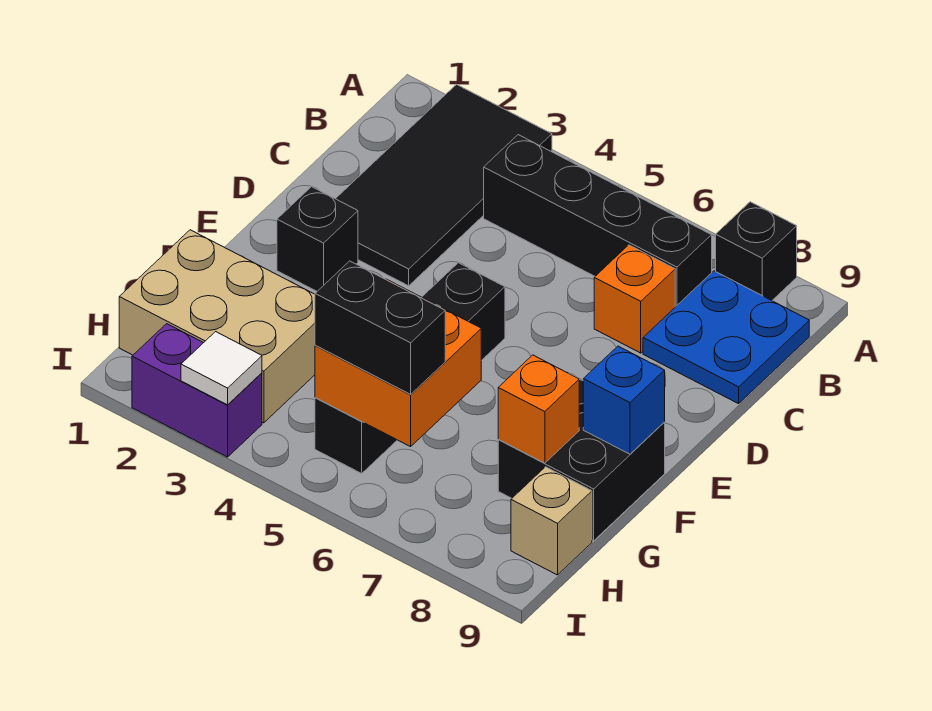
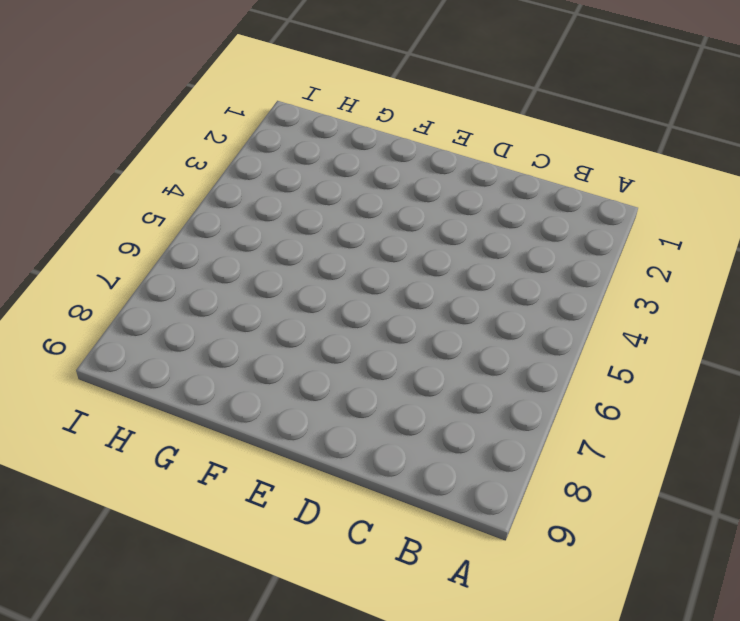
none -> black 2x4 tile [336,85,552,286]
none -> black 1x1 brick [716,202,797,301]
none -> black 1x4 brick [484,135,712,307]

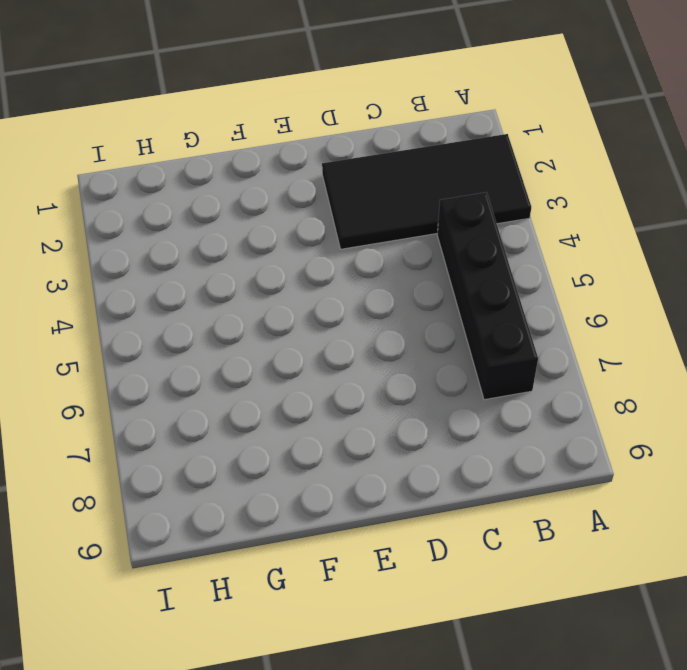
none -> black 1x1 brick [716,202,797,301]
none -> blue 2x2 plate [643,271,809,404]
none -> orange 1x1 brick [594,245,675,353]

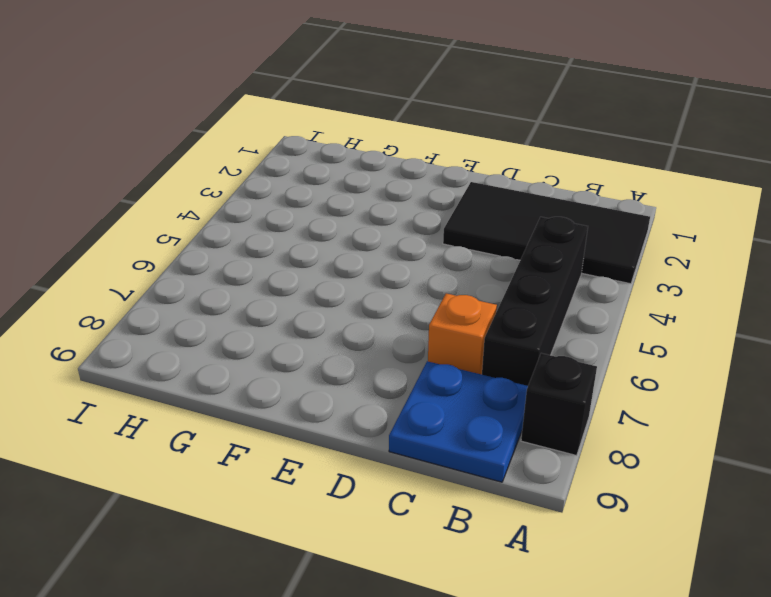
none -> black 1x1 brick [277,187,358,291]
none -> black 1x4 brick [315,263,505,473]
none -> black 2x2 brick [498,373,665,541]

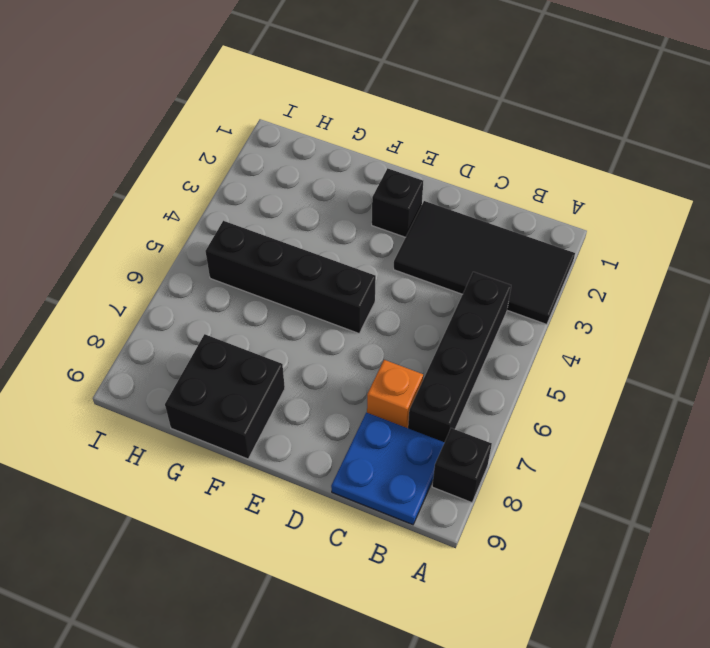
none -> tan 2x3 brick [119,230,315,423]
none -> tan 1x1 brick [511,467,592,575]
none -> purple 1x2 brick [132,324,262,457]

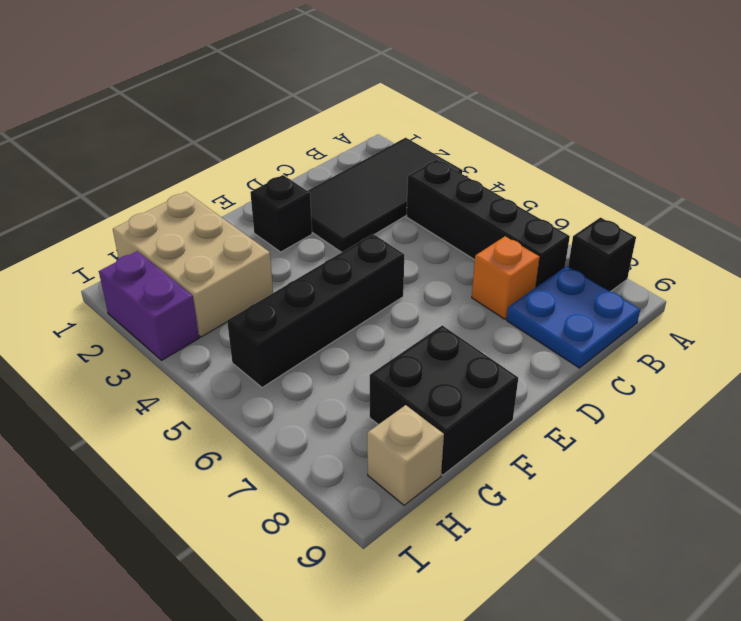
none -> blue 1x1 brick [583,346,665,454]
none -> orange 2x2 brick [315,279,481,447]
none -> orange 1x1 brick [498,355,579,463]

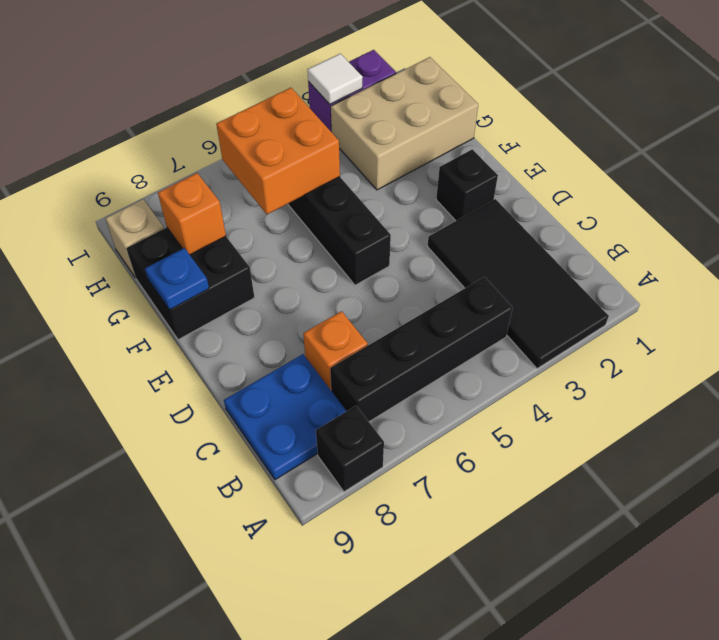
blue 1x1 plate [145,248,209,310] -> blue 1x1 brick [583,346,665,454]
none -> black 1x2 brick [315,261,445,394]

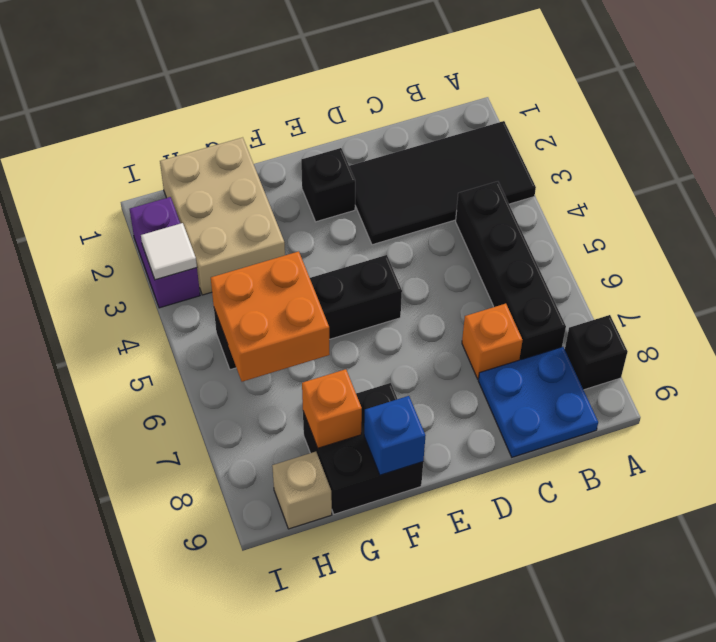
none -> black 1x2 brick [315,261,445,394]

